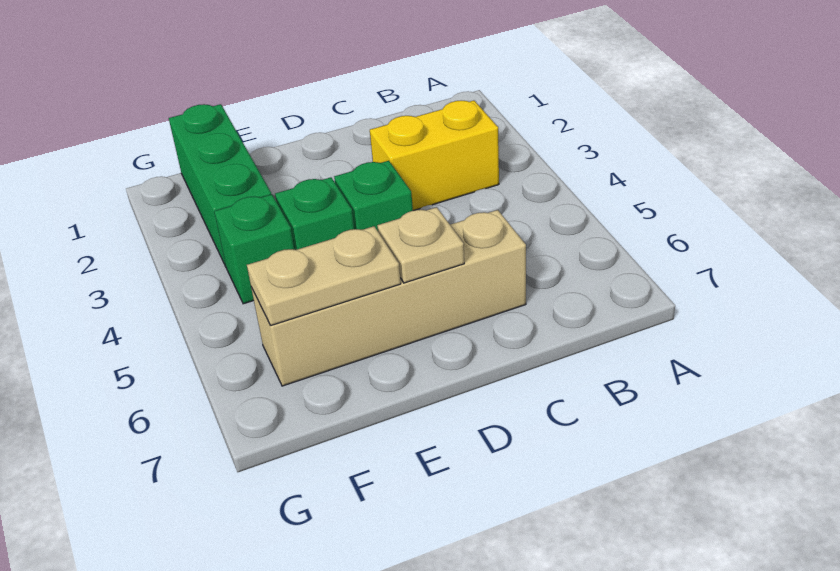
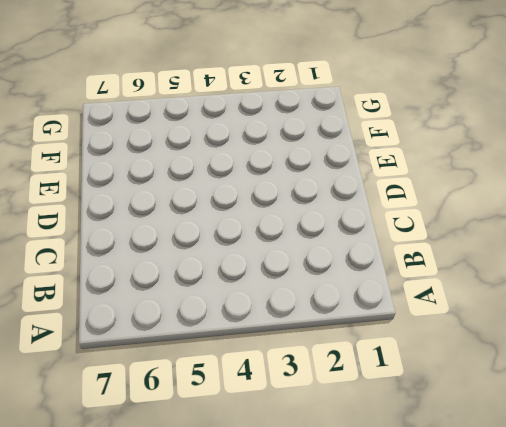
none -> yellow 1x2 brick [370,100,499,210]
none -> tan 1x4 brick [251,210,526,386]

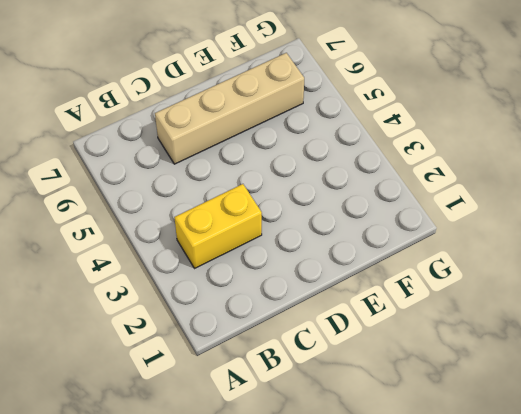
none -> green 1x1 brick [334,161,413,231]
none -> green 1x1 brick [275,177,354,250]

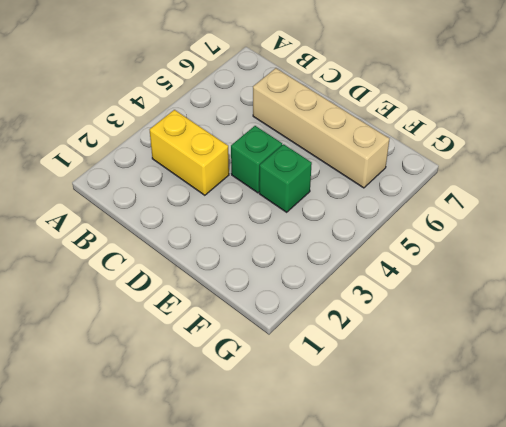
none -> green 1x3 brick [169,104,271,266]
none -> green 1x1 brick [214,194,294,304]

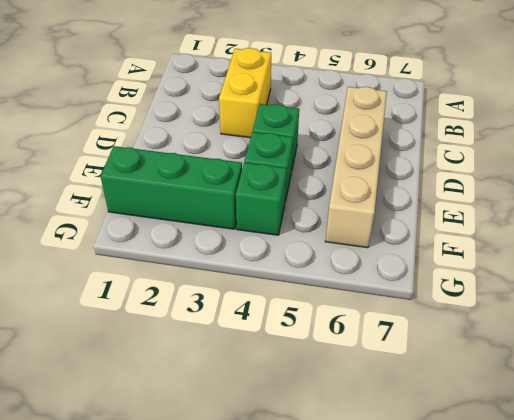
none -> tan 1x1 plate [377,207,464,283]
none -> tan 1x2 plate [247,226,401,326]

